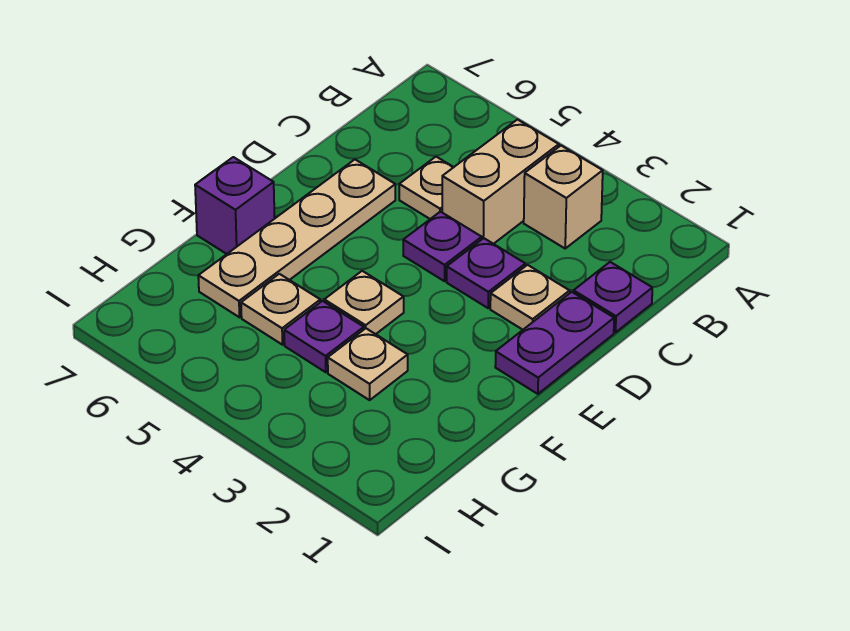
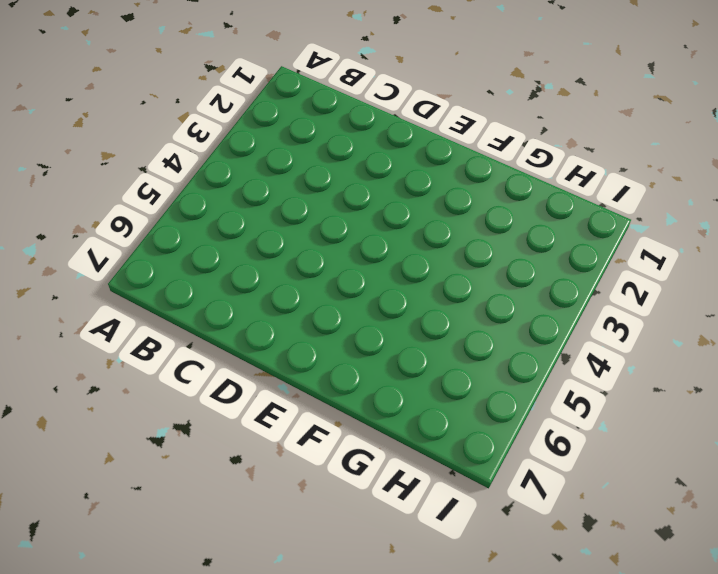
none -> tan 1x1 brick [524,146,603,248]
none -> tan 1x2 brick [442,120,559,244]
none -> purple 1x1 plate [574,262,652,333]

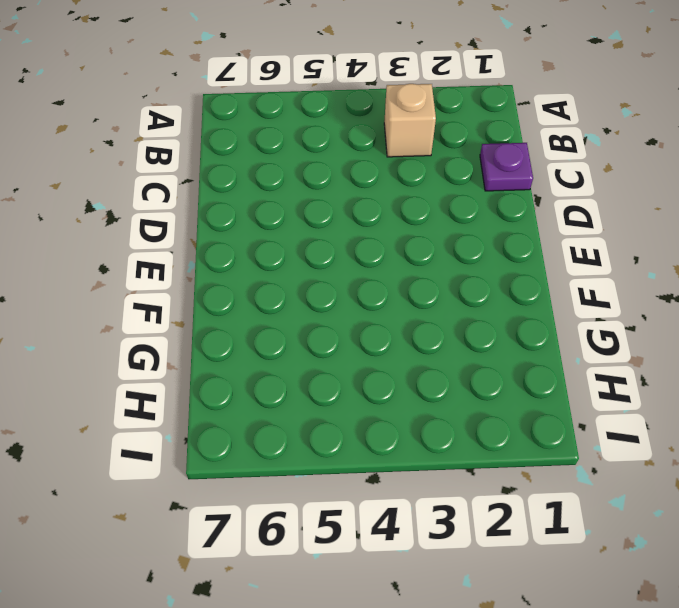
none -> tan 1x2 brick [442,120,559,244]
none -> tan 1x1 plate [399,157,454,219]
none -> purple 1x2 plate [495,292,614,394]

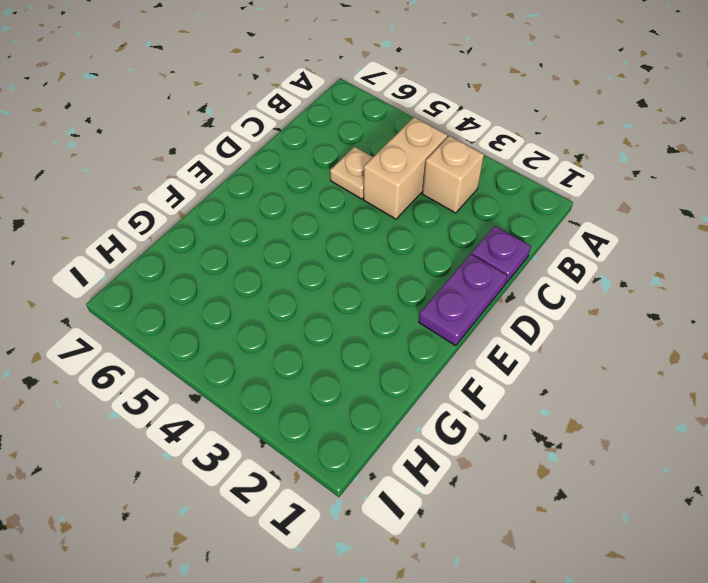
none -> tan 1x1 plate [490,265,570,330]
none -> purple 1x1 plate [447,238,525,308]
none -> purple 1x1 plate [403,212,482,281]

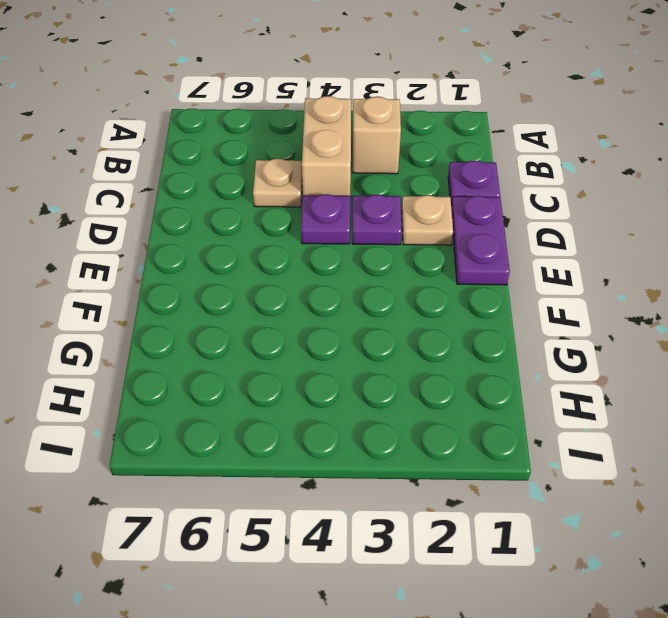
none -> tan 1x4 plate [198,160,395,317]
none -> tan 1x1 plate [324,271,404,334]
none -> purple 1x1 brick [195,157,275,254]

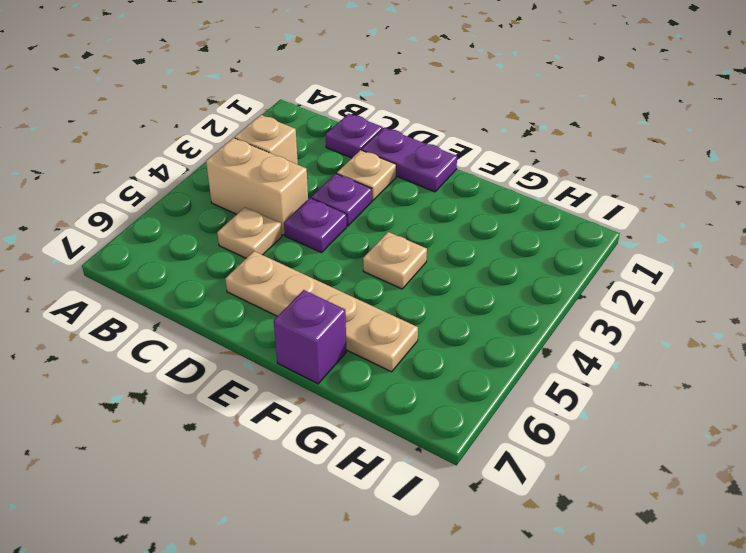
none -> tan 1x1 plate [328,328,408,400]
none -> purple 1x1 plate [284,301,364,372]
none -> tan 1x1 plate [241,274,320,345]

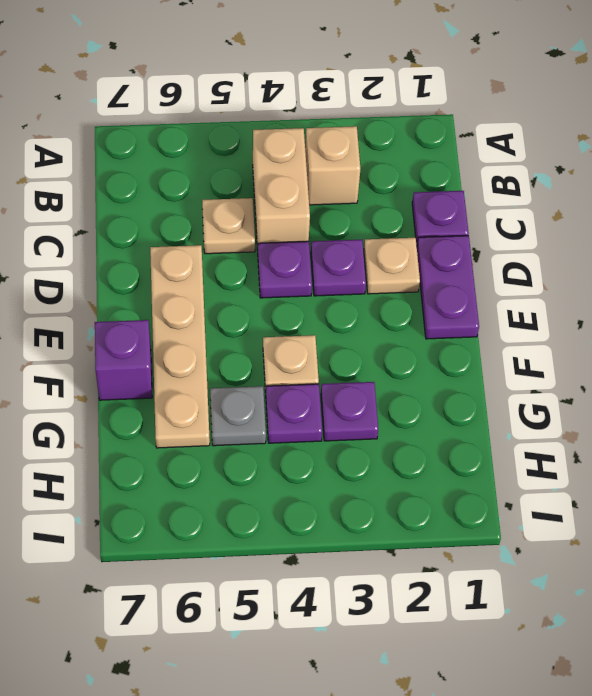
purple 1x1 plate [321,382,378,441] -> tan 1x1 plate [328,328,408,400]
grey 1x1 plate [210,386,266,446] -> tan 1x1 plate [241,274,320,345]

